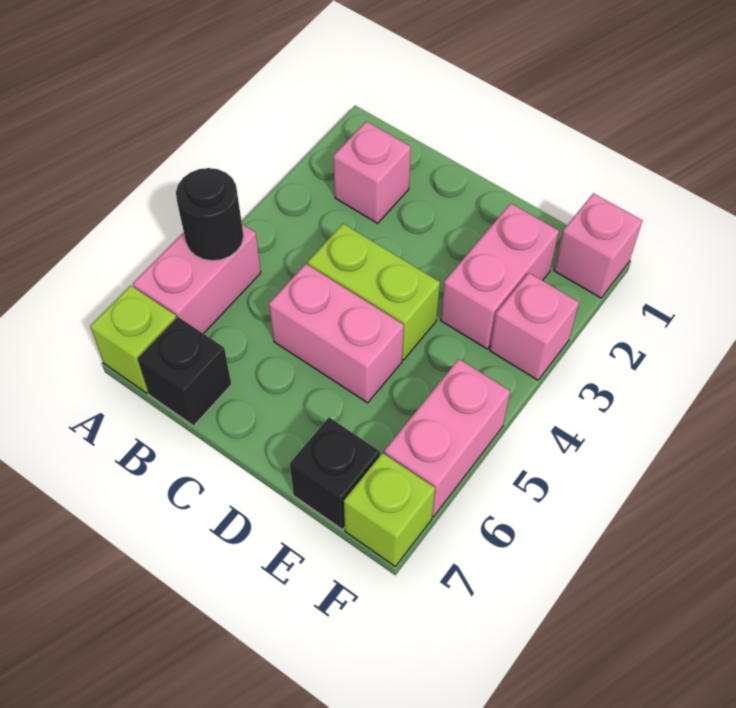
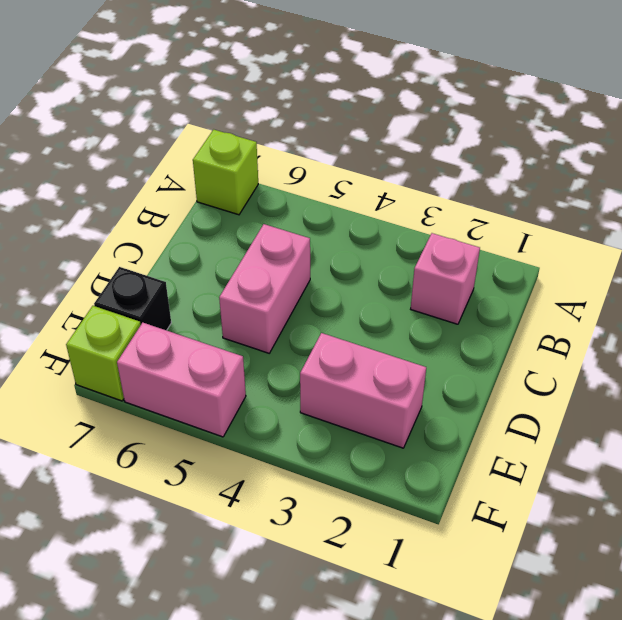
none -> pink 1x2 brick [133,224,261,334]
none -> black 1x1 brick [138,317,232,426]
none -> lime 1x2 brick [308,224,440,360]

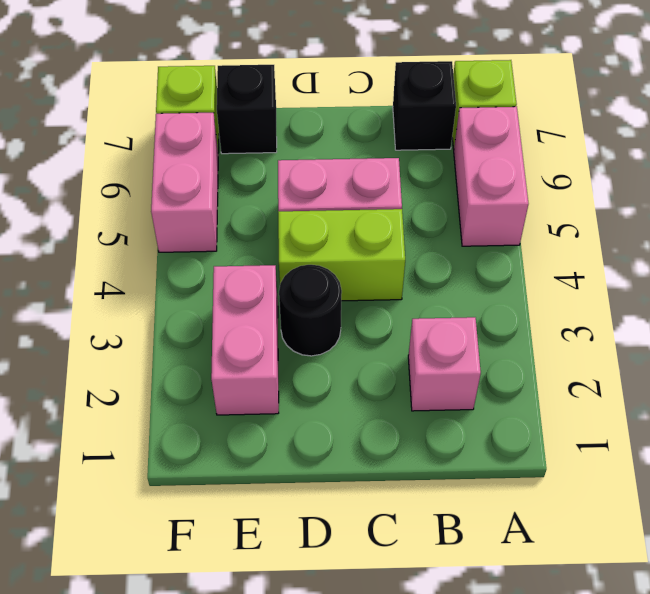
black 1x1 round brick [279,265,342,356] -> black 1x1 round brick moved to [176,168,244,261]
none -> pink 1x1 brick [554,193,643,298]
none -> pink 1x1 brick [490,273,579,380]

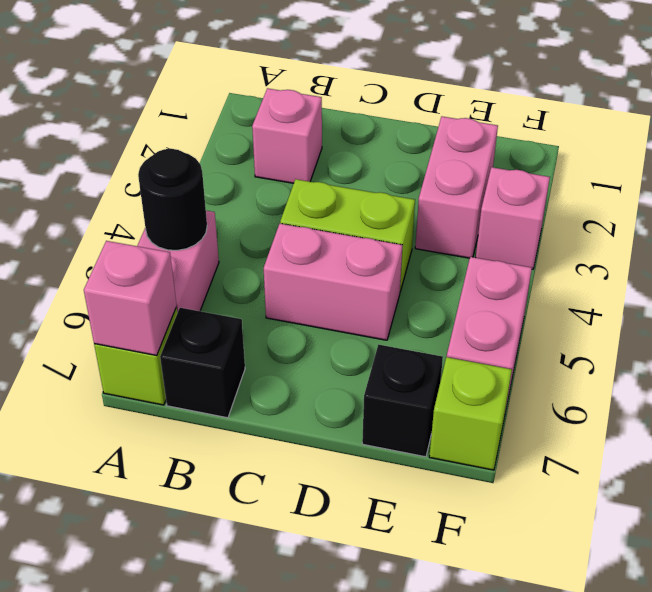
pink 1x1 brick [84,241,177,355] -> pink 1x1 brick moved to [554,193,643,298]

